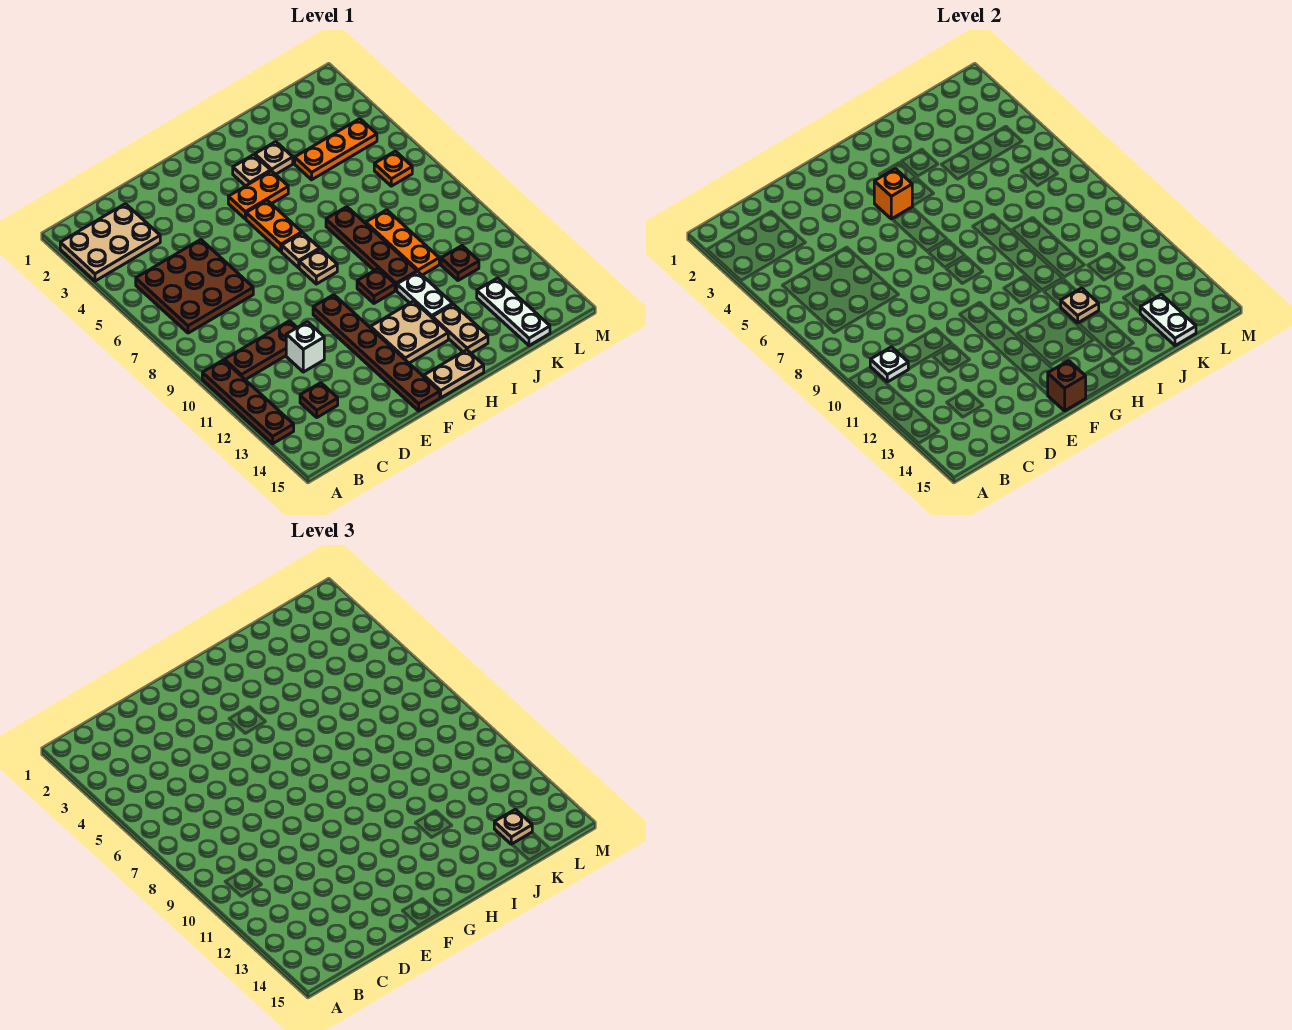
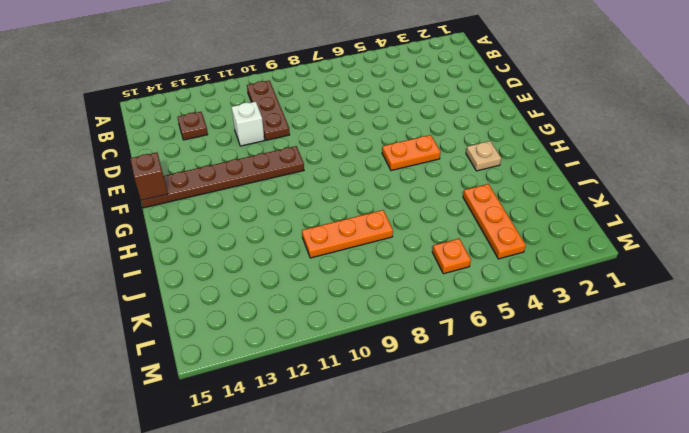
none -> tan 2x3 plate [60,204,160,281]
none -> brown 1x4 plate [202,360,294,444]
none -> brown 3x3 plate [136,240,253,333]
none -> orange 1x2 plate [228,171,288,219]

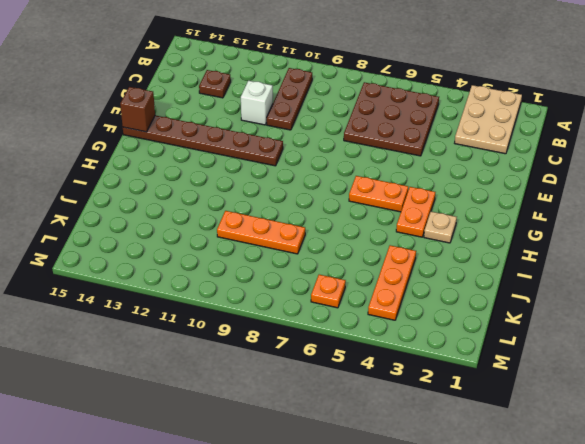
none -> brown 1x4 plate [202,360,294,444]
none -> tan 1x1 plate [282,233,320,268]
none -> tan 1x1 plate [299,249,337,284]
none -> tan 2x2 plate [370,301,448,363]

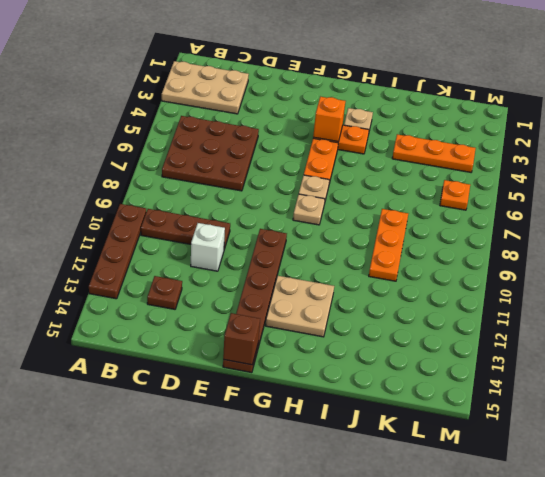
none -> tan 1x2 plate [424,350,484,398]
none -> brown 1x1 plate [357,269,395,303]
none -> tan 1x1 plate [255,142,293,174]
none -> brown 1x4 plate [326,207,417,290]

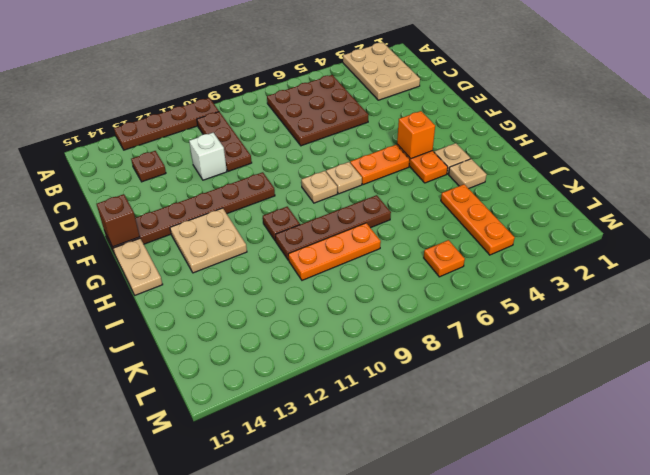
none -> white 1x2 plate [397,272,453,317]
none -> tan 1x2 plate [432,304,488,353]
none -> brown 1x1 plate [441,246,479,280]
none -> white 1x3 plate [477,278,550,346]

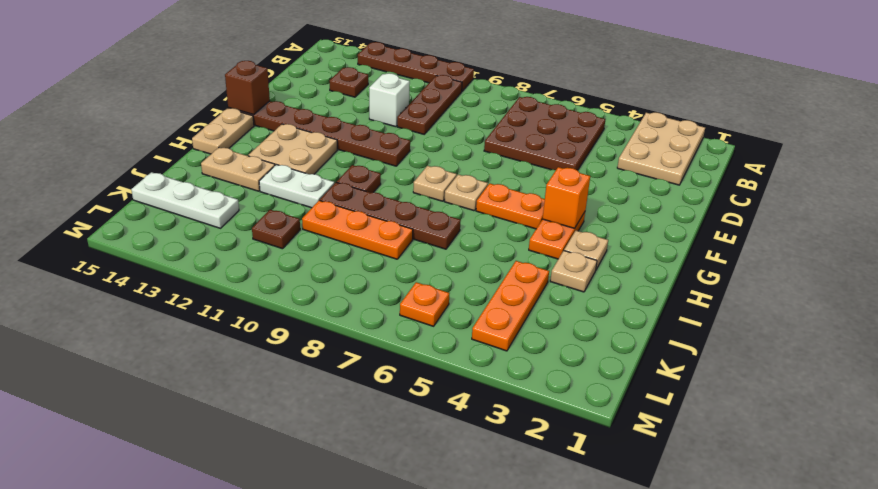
none -> white 1x1 plate [870,347,908,382]
none -> tan 1x1 plate [1061,288,1099,323]
none -> white 1x2 plate [1140,294,1196,346]
none -> tan 1x1 plate [494,809,532,844]

